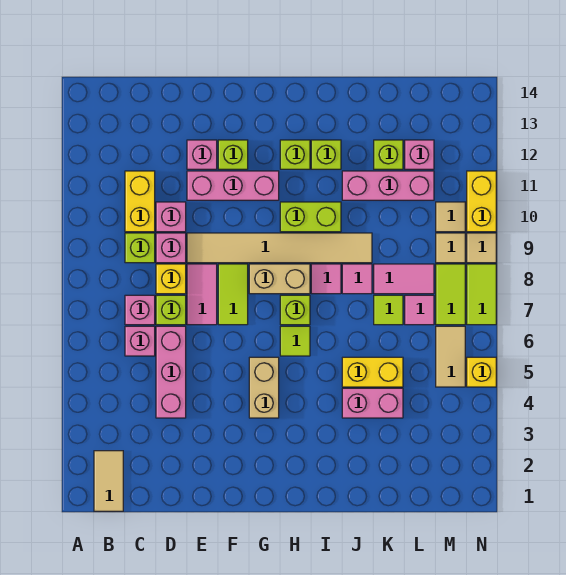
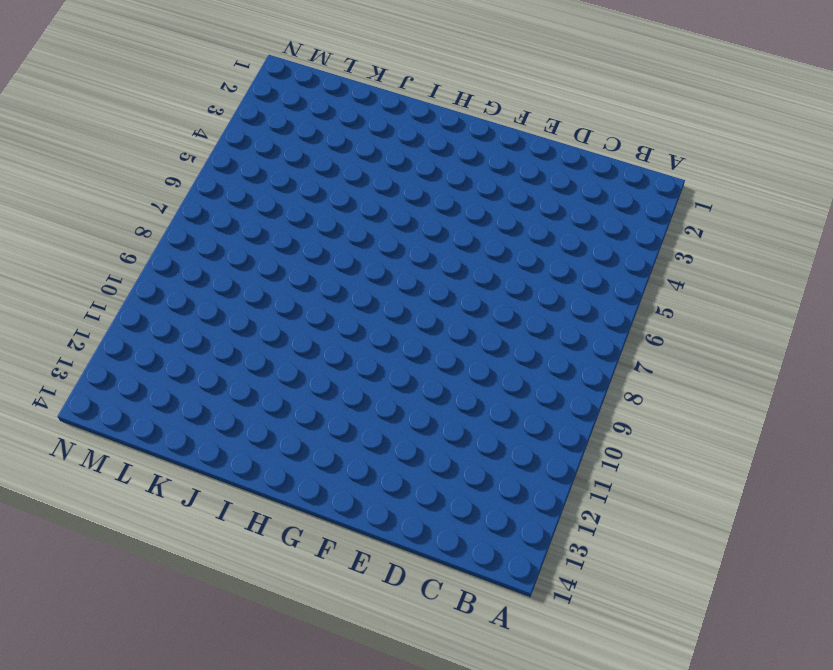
none -> tan 1x2 tile [94,451,123,511]
none -> pink 1x1 brick [125,326,155,356]
none -> pink 1x1 brick [125,295,155,325]
none -> lime 1x1 brick [125,233,155,263]

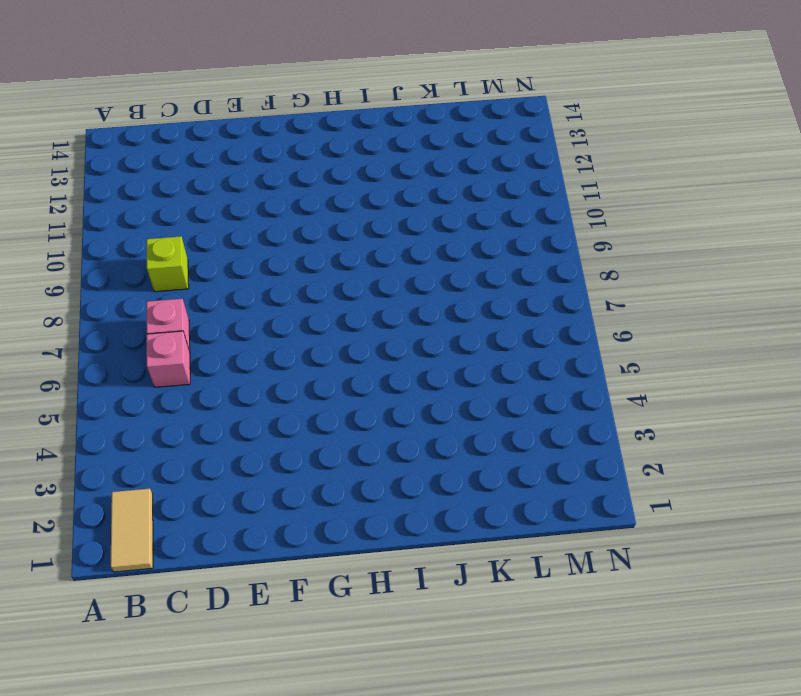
none -> yellow 1x2 brick [125,171,155,232]
none -> pink 1x3 brick [156,326,186,418]
none -> lime 1x1 brick [156,295,186,325]
none -> yellow 1x1 brick [156,264,186,294]

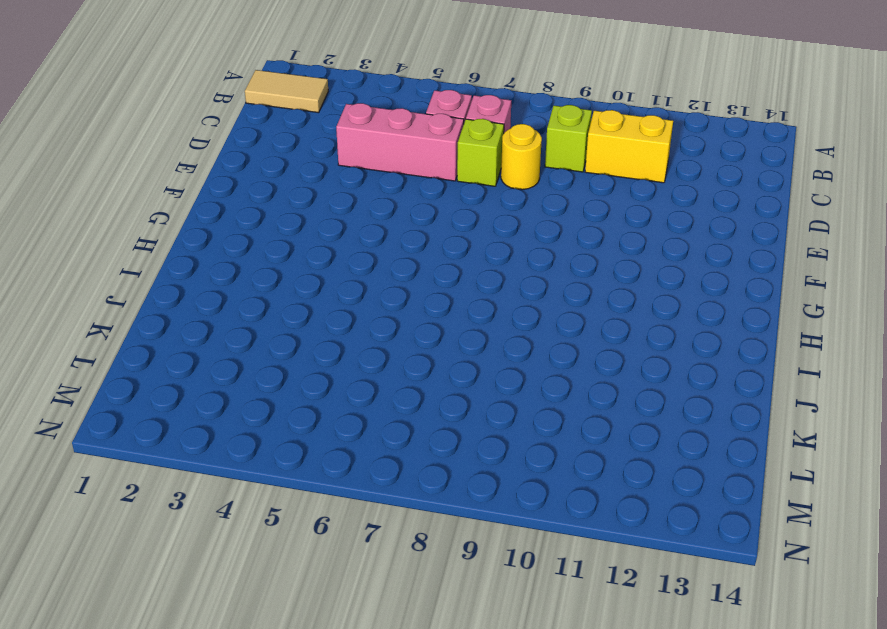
yellow 1x1 round brick [501,124,542,190] -> yellow 1x1 brick [156,264,186,294]
none -> pink 1x1 brick [156,233,186,263]
none -> pink 1x1 brick [156,202,186,232]
none -> pink 1x2 tile [187,264,217,325]
none -> tan 1x6 tile [187,233,372,263]

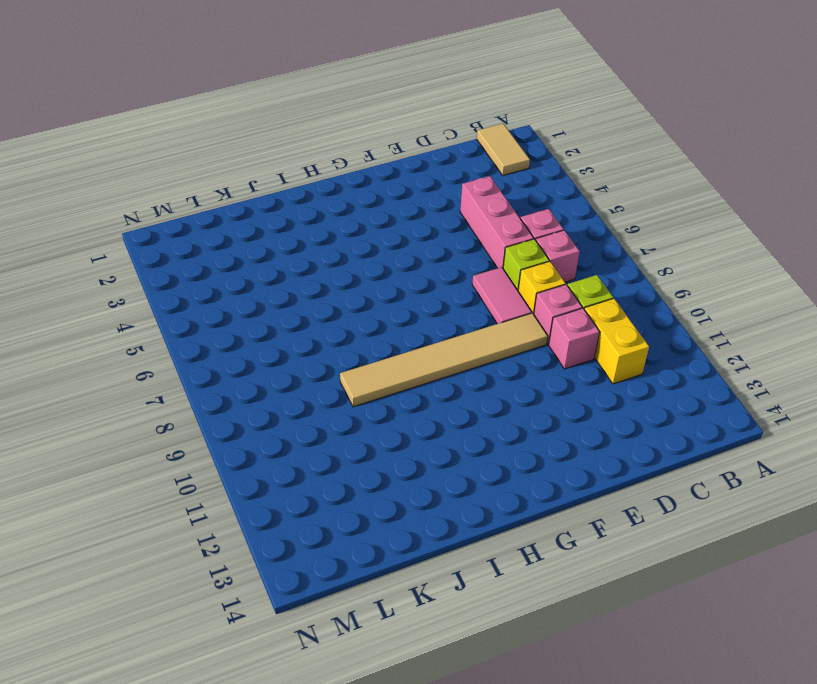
none -> pink 1x3 brick [187,171,279,200]
none -> pink 1x1 brick [187,140,217,169]
none -> lime 1x2 tile [218,264,248,325]
none -> lime 1x1 brick [218,140,248,169]

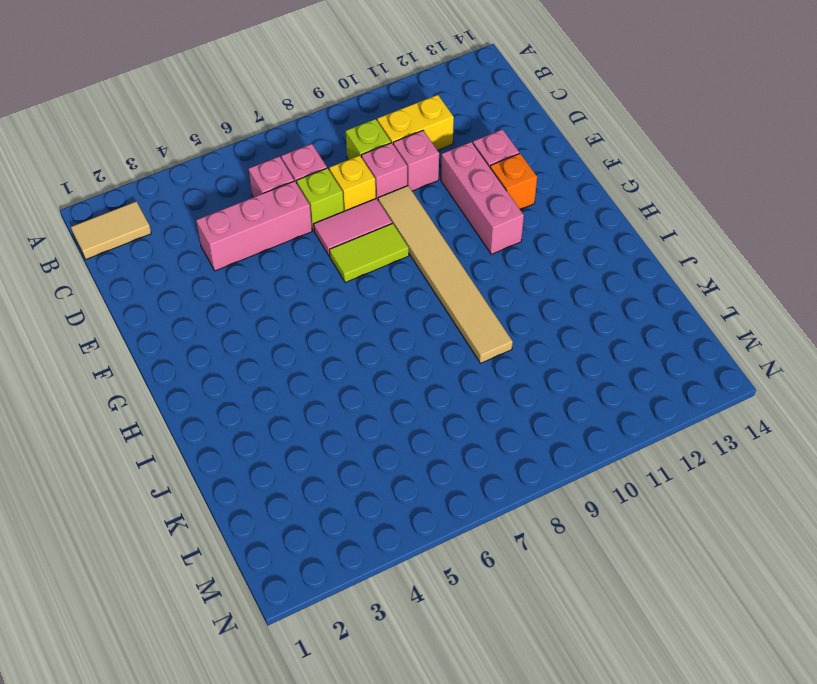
orange 1x1 brick [490,153,537,210] -> lime 1x1 brick [218,140,248,169]
none -> tan 1x2 brick [249,357,279,418]
none -> tan 1x2 brick [249,264,310,294]
none -> lime 1x1 tile [280,326,310,356]
none -> lime 1x1 brick [280,295,310,325]

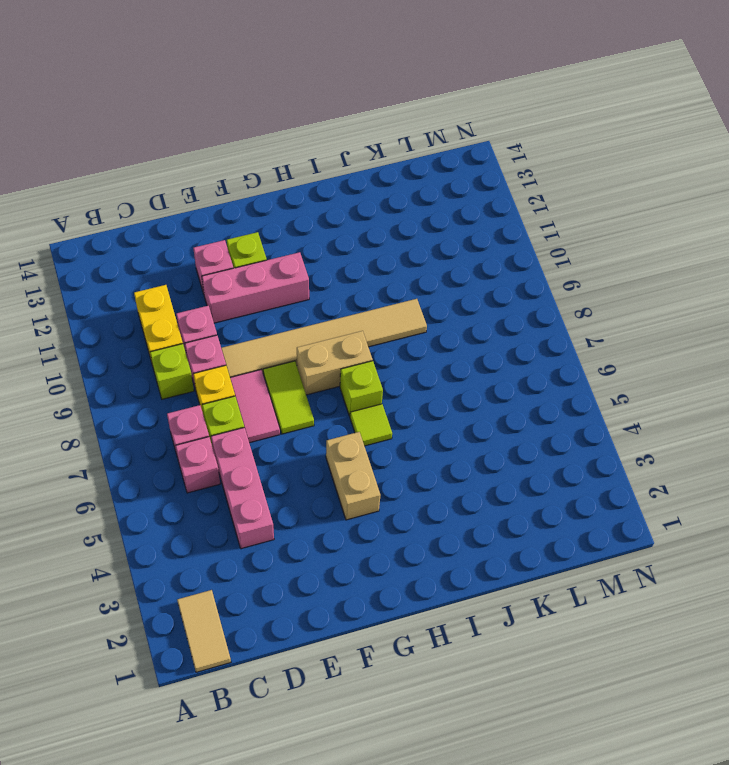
none -> lime 1x2 brick [280,202,341,232]
none -> lime 1x1 brick [280,140,310,169]
none -> pink 1x1 tile [311,264,341,294]
none -> lime 1x1 brick [311,140,341,169]

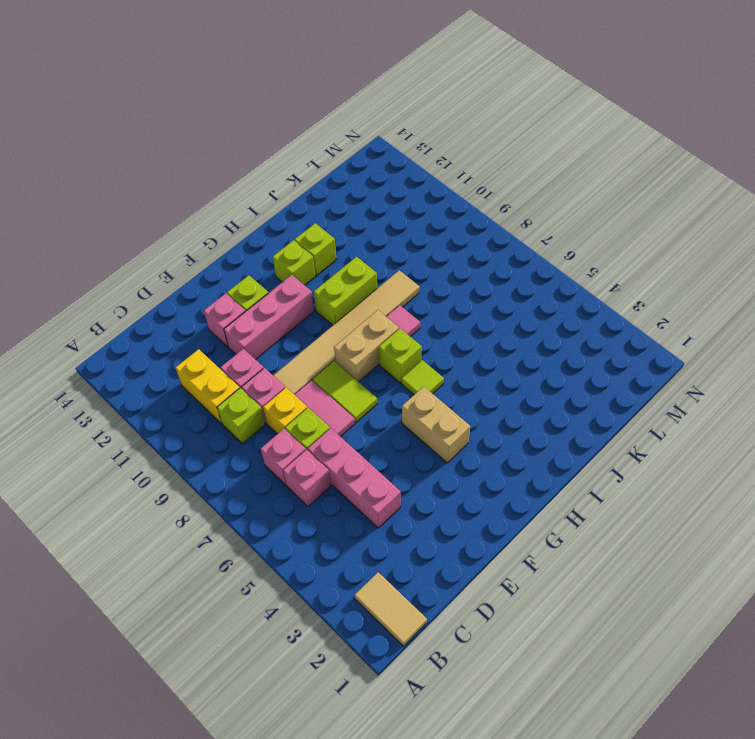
none -> pink 1x2 brick [342,388,403,418]
none -> yellow 1x2 brick [342,357,403,387]
none -> pink 1x1 tile [342,264,372,294]
none -> pink 1x3 brick [342,171,434,200]

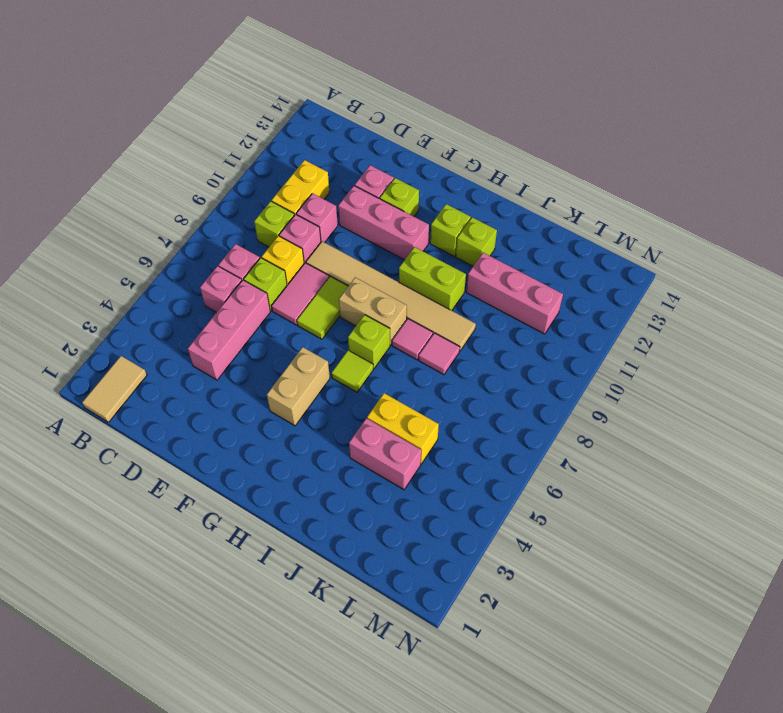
none -> lime 1x1 tile [374,295,403,325]
none -> pink 1x2 tile [374,264,434,294]
none -> lime 1x1 brick [374,140,403,169]
none -> pink 1x1 tile [405,295,434,325]

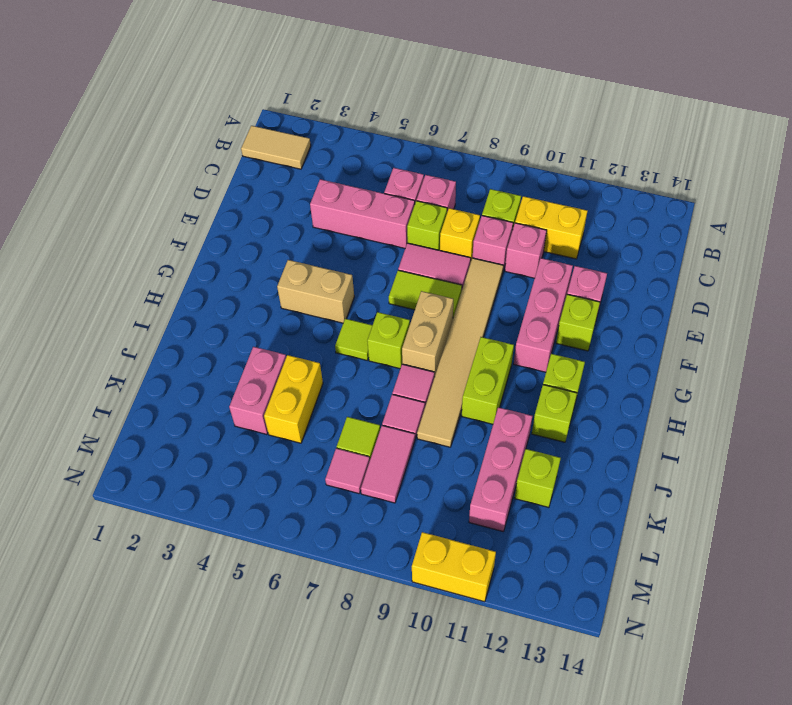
none -> pink 1x1 brick [405,140,434,169]
none -> tan 1x2 tile [436,326,465,387]
none -> lime 1x2 tile [436,264,465,325]
none -> tan 1x1 tile [436,233,465,263]

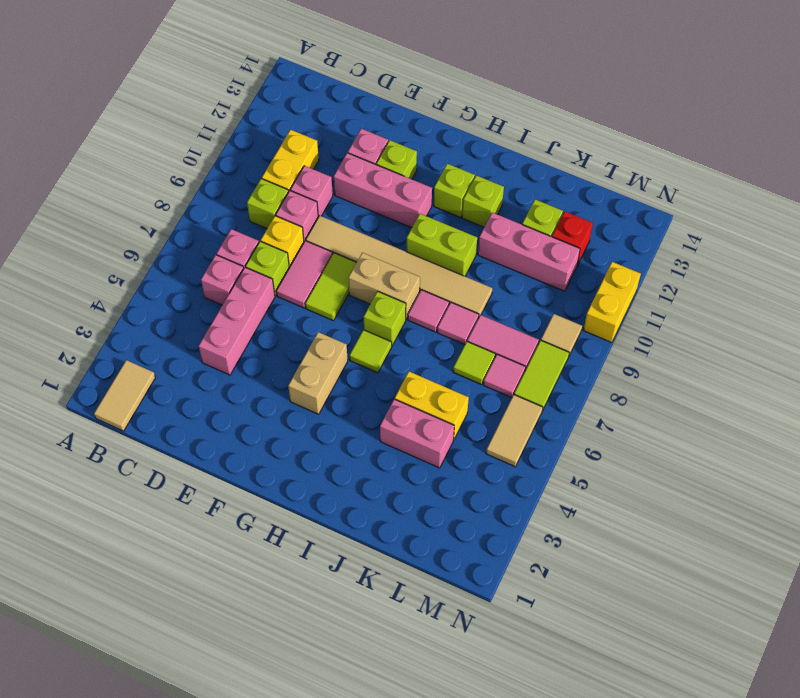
red 1x1 brick [552,212,593,265] -> pink 1x1 brick [405,140,434,169]
none -> tan 1x1 tile [436,202,465,232]
none -> yellow 1x1 brick [467,357,496,387]
none -> lime 1x2 tile [467,264,496,325]
none -> tan 1x1 tile [467,233,496,263]

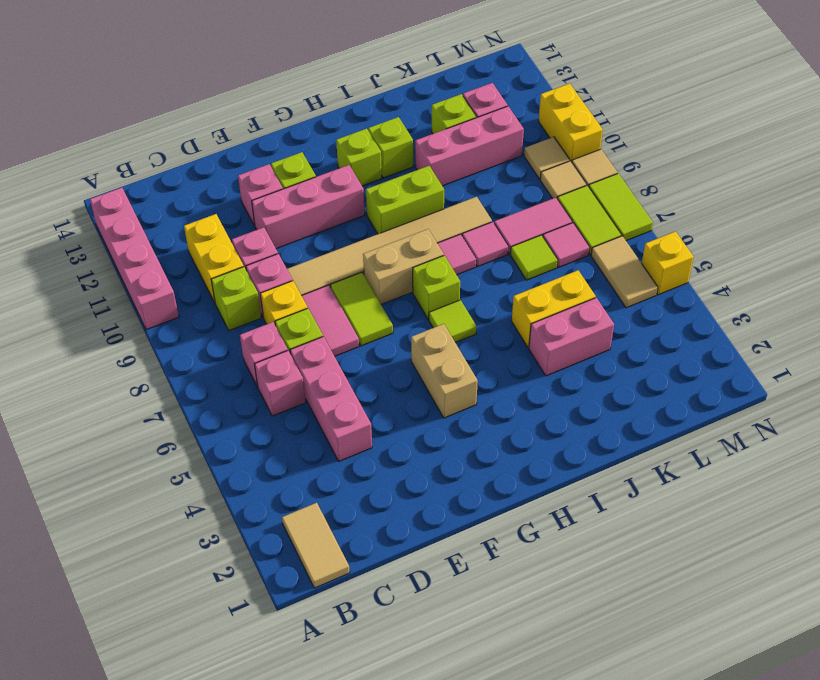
pink 1x4 brick [90,188,179,330] -> none

